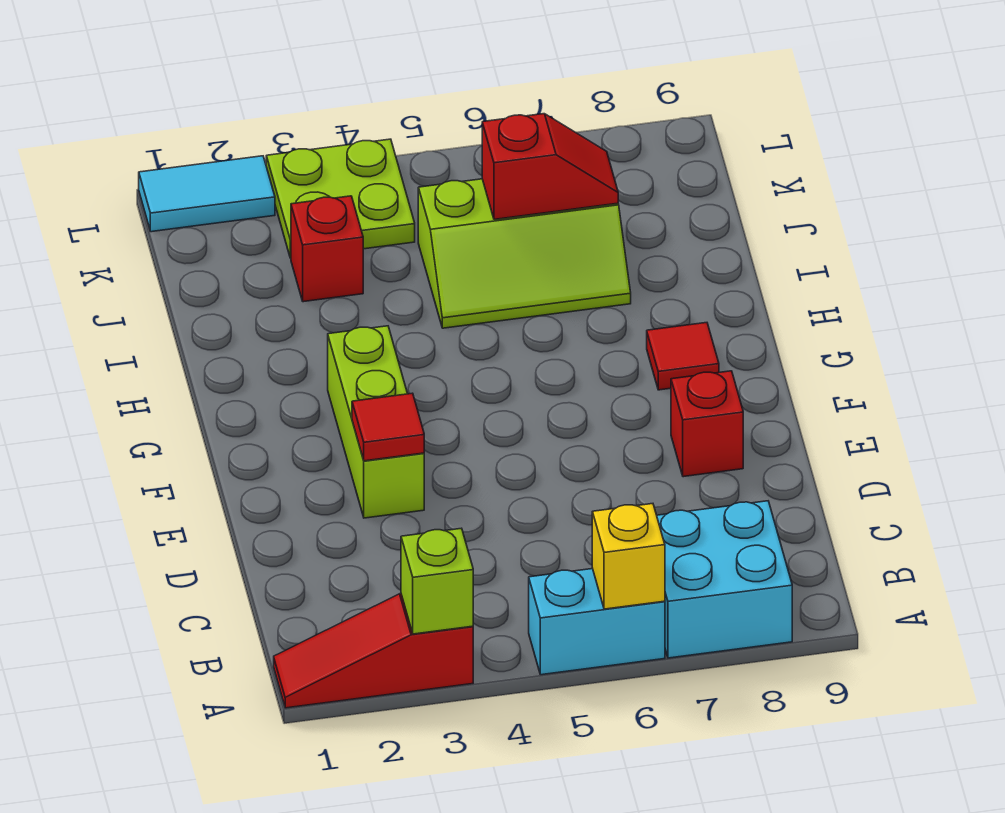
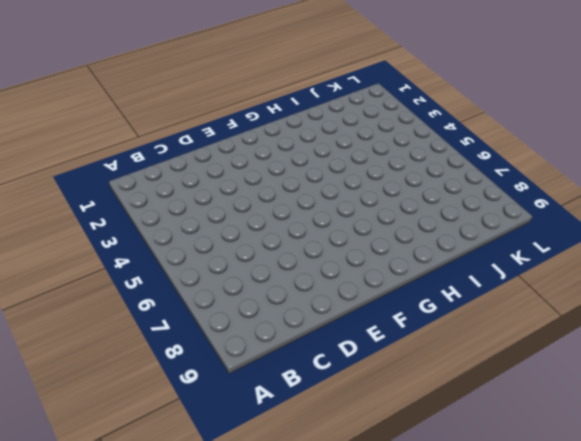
none -> red 1x3 slope [274,594,473,708]
none -> cyan 1x2 brick [529,569,665,675]
none -> cyan 2x2 brick [657,501,792,658]

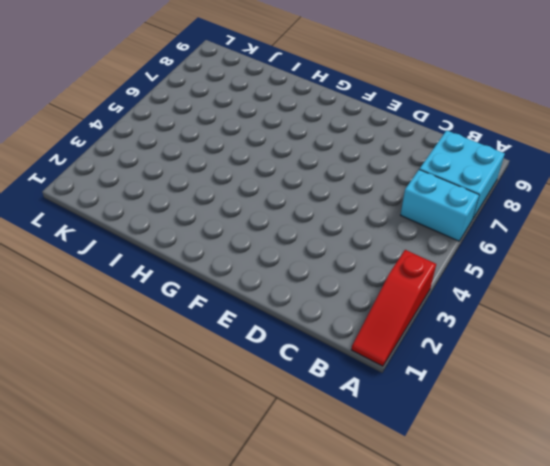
cyan 1x2 brick [401,169,479,241] -> cyan 1x2 brick turned to [529,569,665,675]
none -> lime 1x3 brick [328,326,424,518]
none -> red 1x1 brick [671,371,743,477]
none -> red 1x1 tile [647,323,719,390]

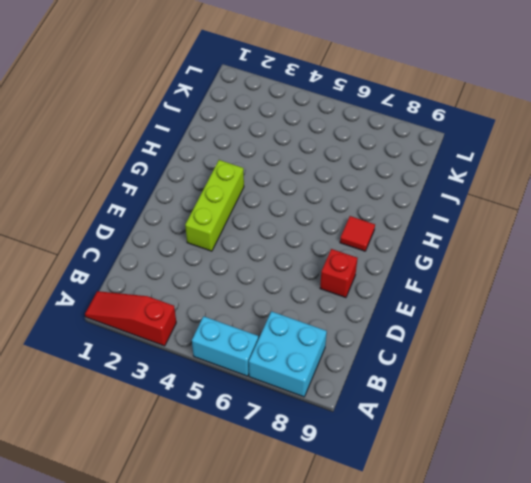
none -> lime 2x3 slope [418,179,631,328]
none -> red 1x1 brick [291,196,363,302]
none -> lime 2x2 plate [266,139,415,258]

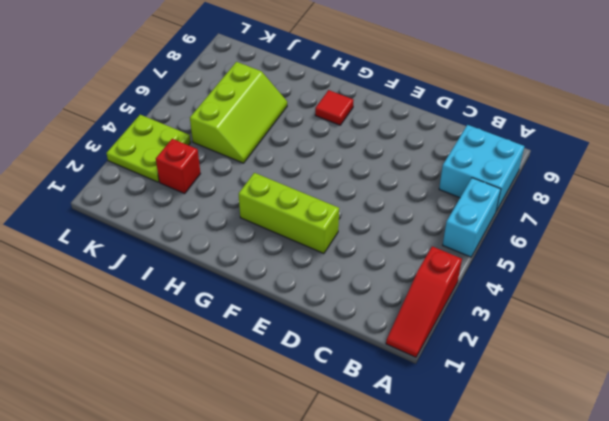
none -> red 1x1 brick [671,371,743,477]
none -> cyan 1x2 tile [139,156,275,232]
none -> lime 1x1 brick [401,528,473,634]

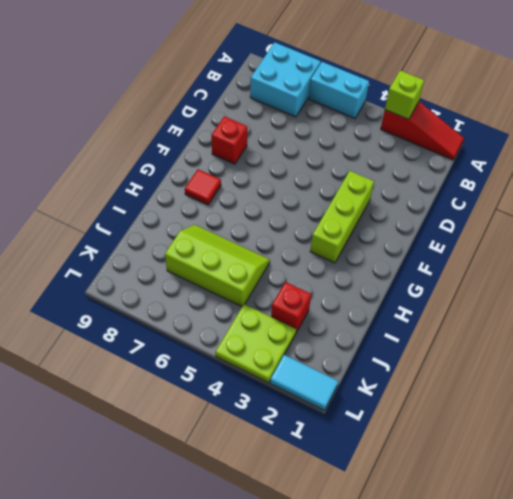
none -> yellow 1x1 brick [592,504,665,609]
none -> red 1x1 tile [352,393,424,461]
none -> red 1x2 slope [482,114,618,219]

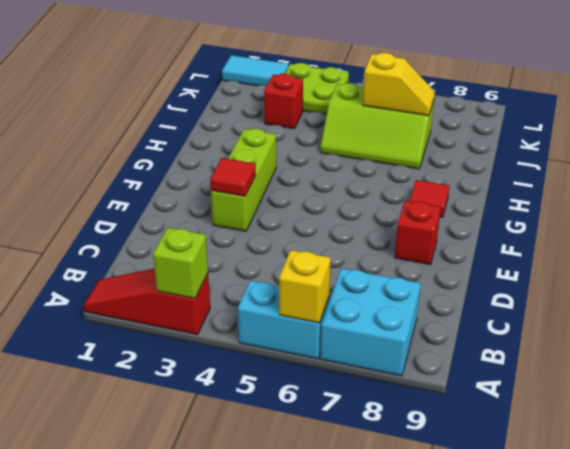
yellow 1x2 slope [363,53,435,116] -> red 1x2 slope [482,114,618,219]

